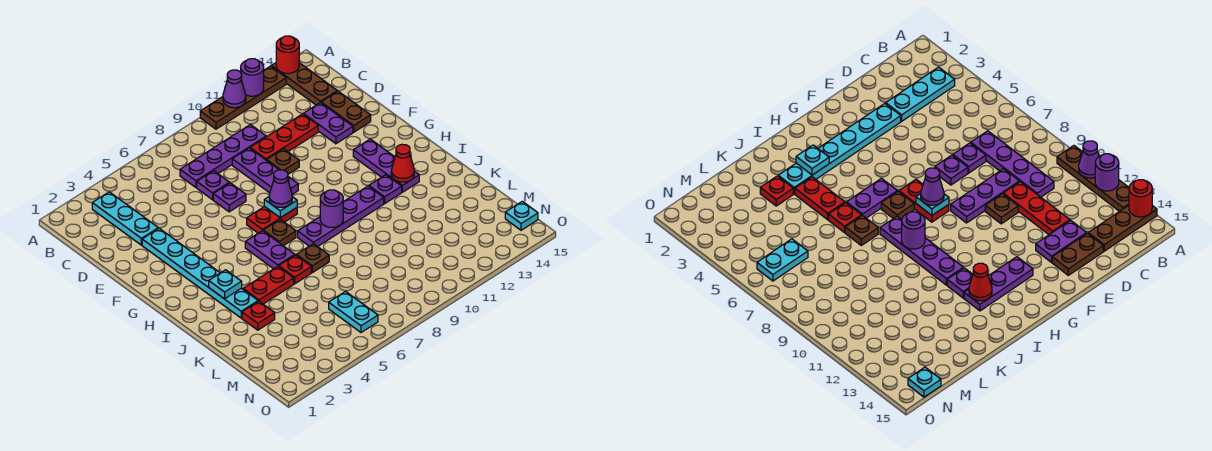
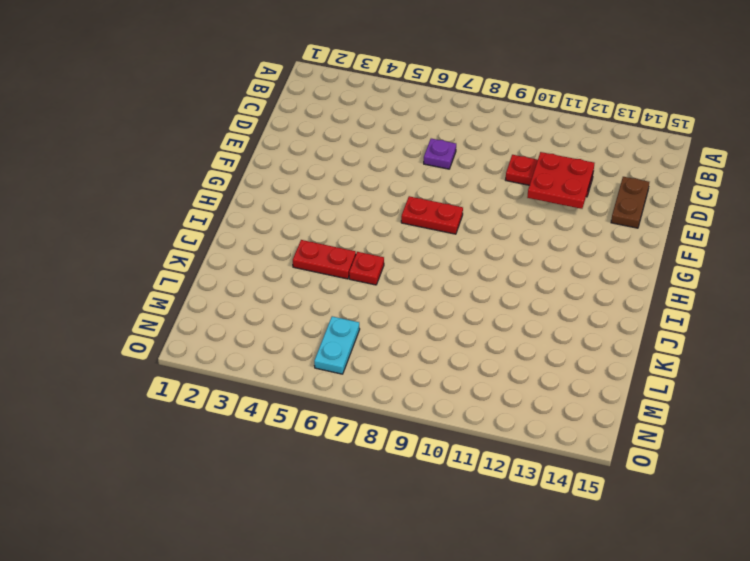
red 2x2 plate [527,152,594,209] -> none
none -> brown 1x4 plate [200,66,286,129]
none -> brown 1x3 plate [271,63,337,105]
none -> cyan 1x3 plate [92,192,158,245]
none -> purple 1x4 plate [180,125,266,187]

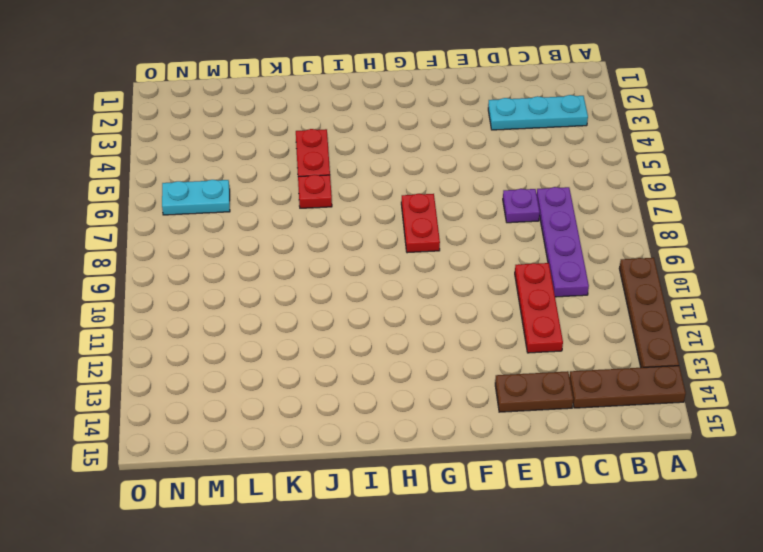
none -> purple 1x3 plate [232,148,298,194]
none -> purple 1x2 plate [303,103,353,144]
none -> cyan 1x6 plate [142,228,258,318]
none -> purple 1x1 plate [213,183,246,212]

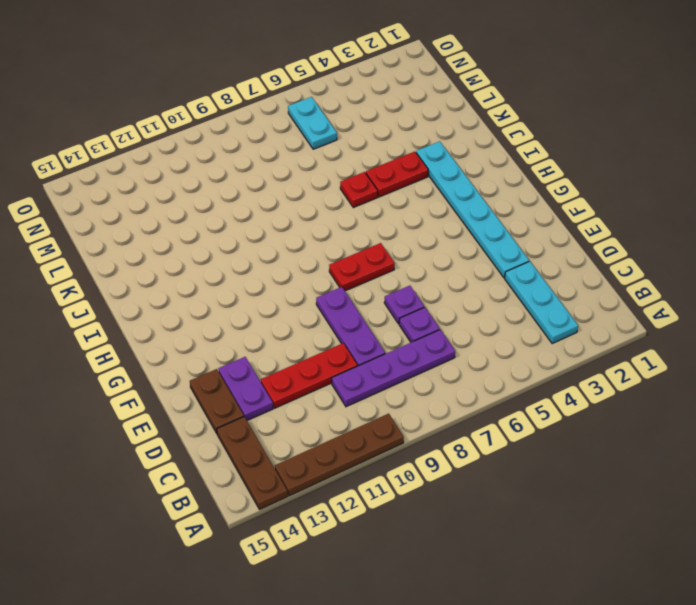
none -> brown 1x1 plate [267,149,299,174]
none -> purple 1x3 plate [353,139,419,192]
none -> purple 1x2 plate [245,231,295,269]
none -> brown 1x1 plate [263,219,296,246]

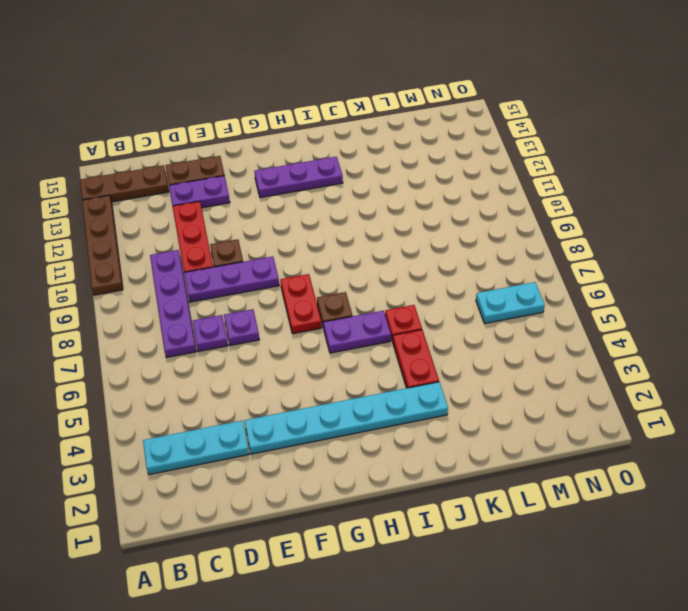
none -> purple 1x4 plate [298,186,384,247]
none -> purple 1x1 plate [369,175,402,204]
none -> brown 1x1 plate [297,244,329,273]
none -> red 1x1 plate [242,301,275,330]

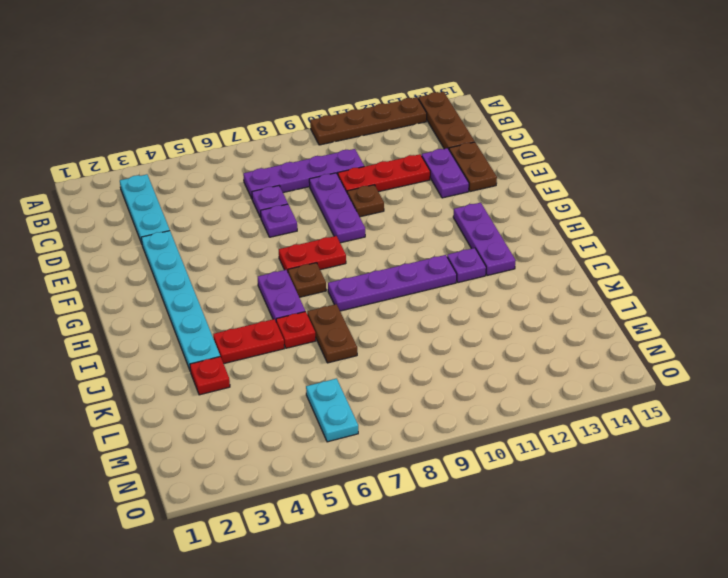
brown 1x2 plate [307,304,357,363] -> brown 1x1 plate [297,244,329,273]
none -> cyan 1x1 plate [505,201,538,230]
none -> purple 1x1 cone [223,70,246,108]
none -> purple 1x1 round brick [241,59,264,96]
none -> red 1x1 round brick [276,36,299,74]

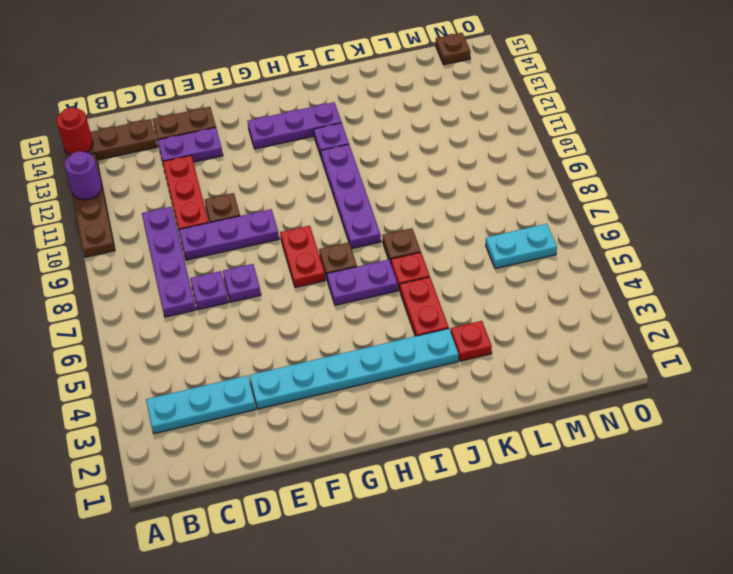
brown 1x1 plate [436,33,470,65] -> cyan 1x1 plate [505,201,538,230]
none -> purple 1x1 cone [223,70,246,108]
none -> cyan 1x1 plate [264,197,297,218]
none -> cyan 1x1 plate [209,270,242,299]
none -> purple 1x1 round brick [320,190,343,227]

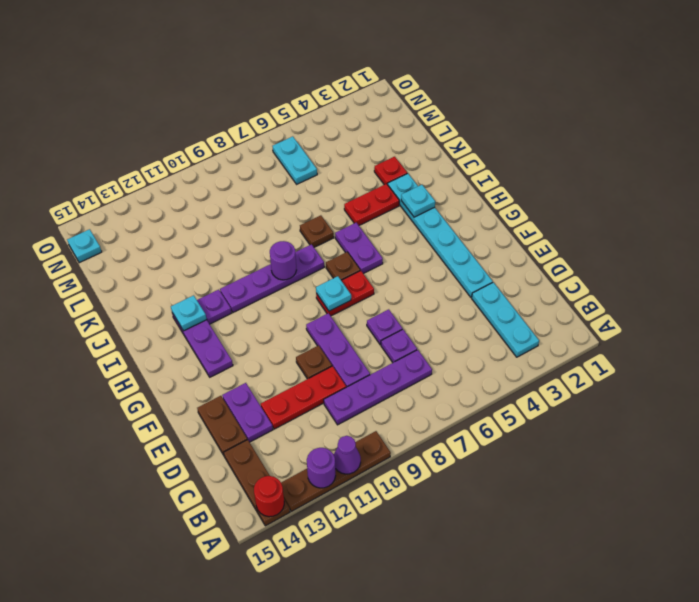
cyan 1x1 plate [171,295,207,331] -> red 1x1 cone [391,144,414,182]
none -> red 1x1 plate [279,255,311,284]
none -> purple 1x1 cone [269,170,292,207]

